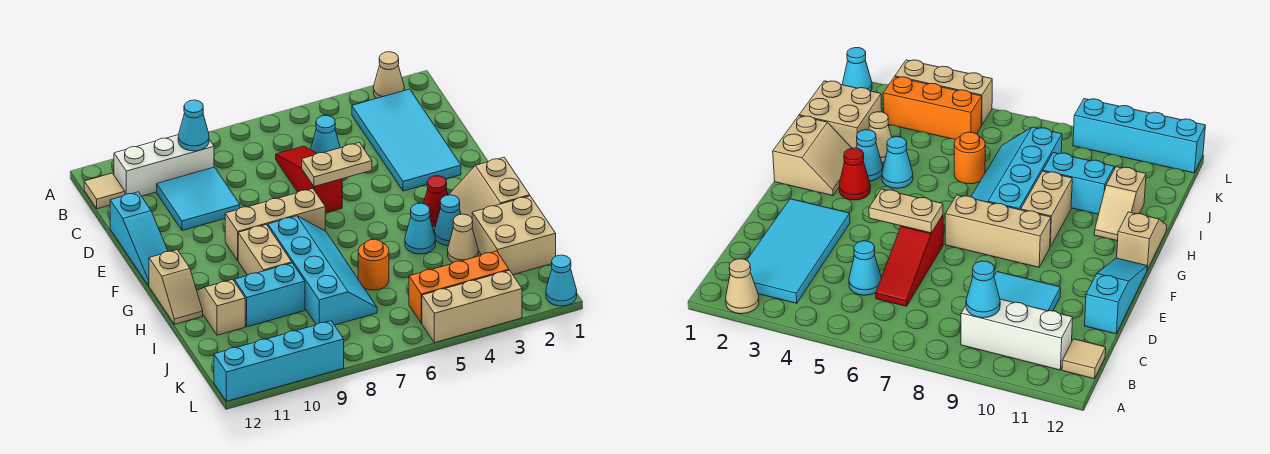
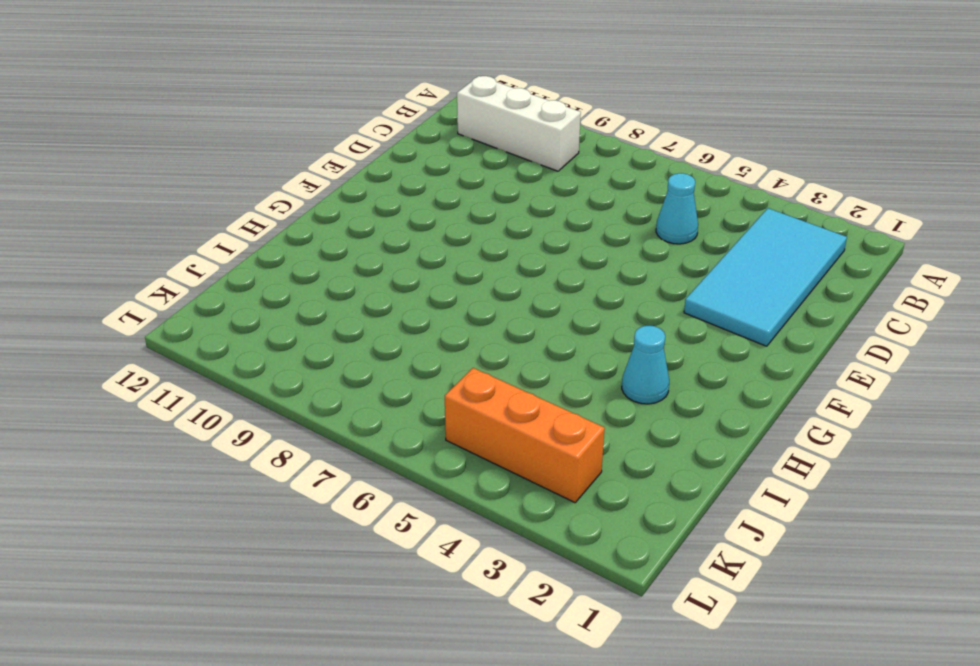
none -> tan 1x1 cone [374,52,404,98]
none -> tan 1x1 tile [84,173,125,209]
none -> red 1x3 slope [276,146,342,213]

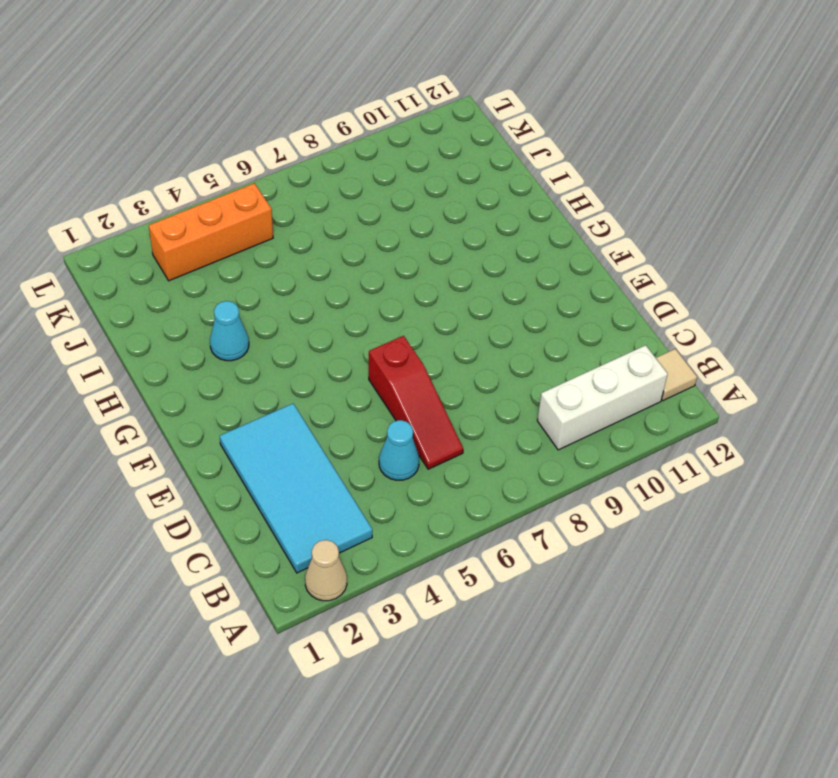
none -> cyan 2x2 tile [157,167,240,231]
none -> cyan 1x3 slope [110,192,168,286]
none -> tan 1x3 brick [225,189,325,260]

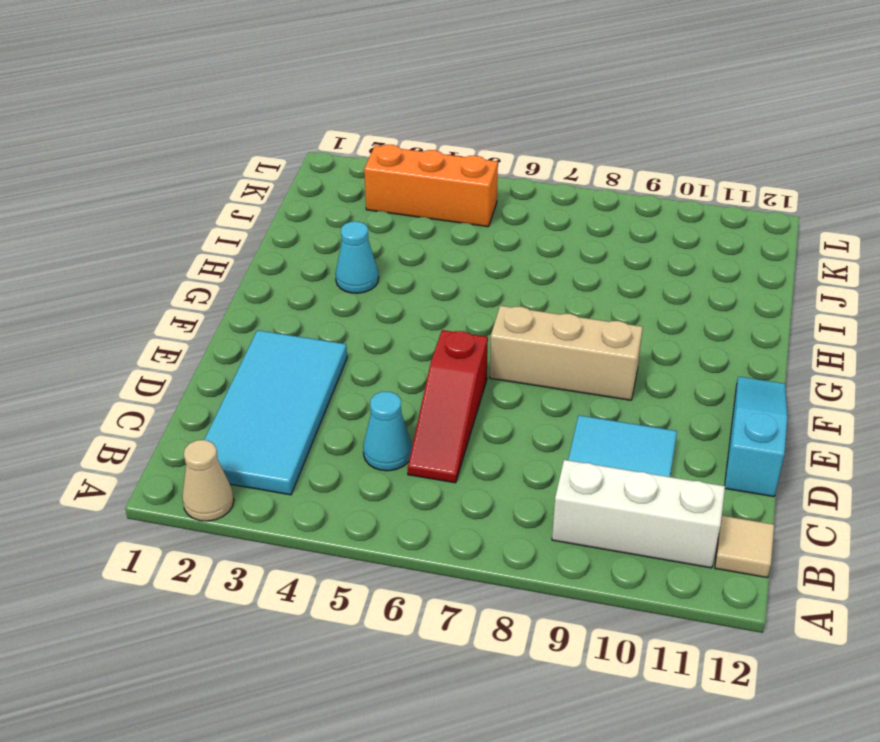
none -> tan 2x2 slope [449,157,530,218]
none -> red 1x1 cone [423,176,448,226]
none -> cyan 2x4 slope [268,216,377,325]

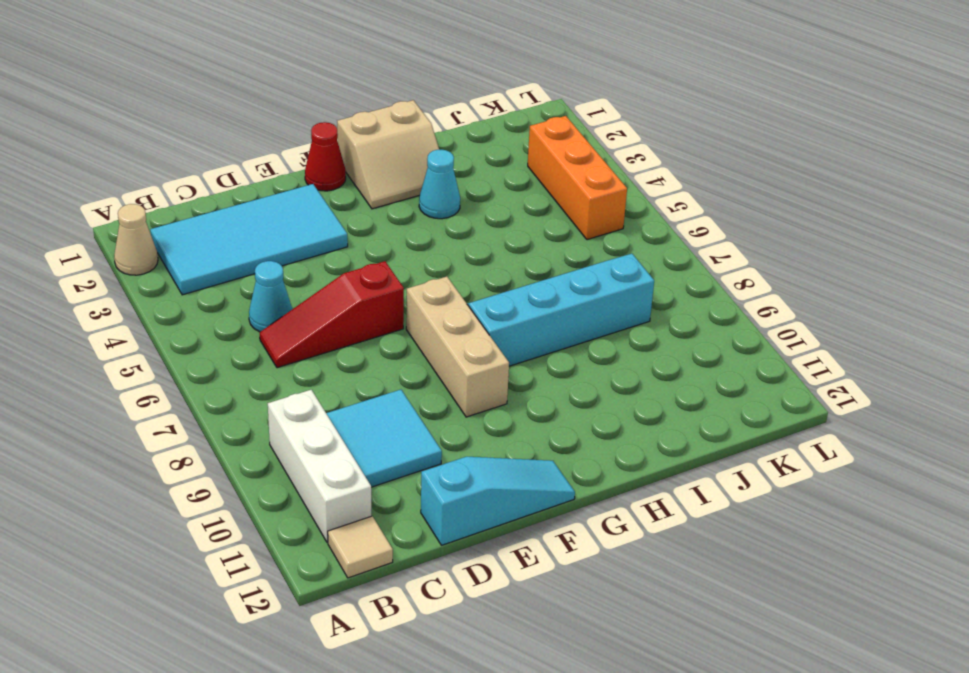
red 1x1 cone [305,122,346,191] -> red 1x1 cone moved to [423,176,448,226]
none -> tan 1x2 brick [238,225,292,275]
none -> tan 1x2 slope [149,250,203,324]
none -> cyan 1x1 cone [405,203,436,254]

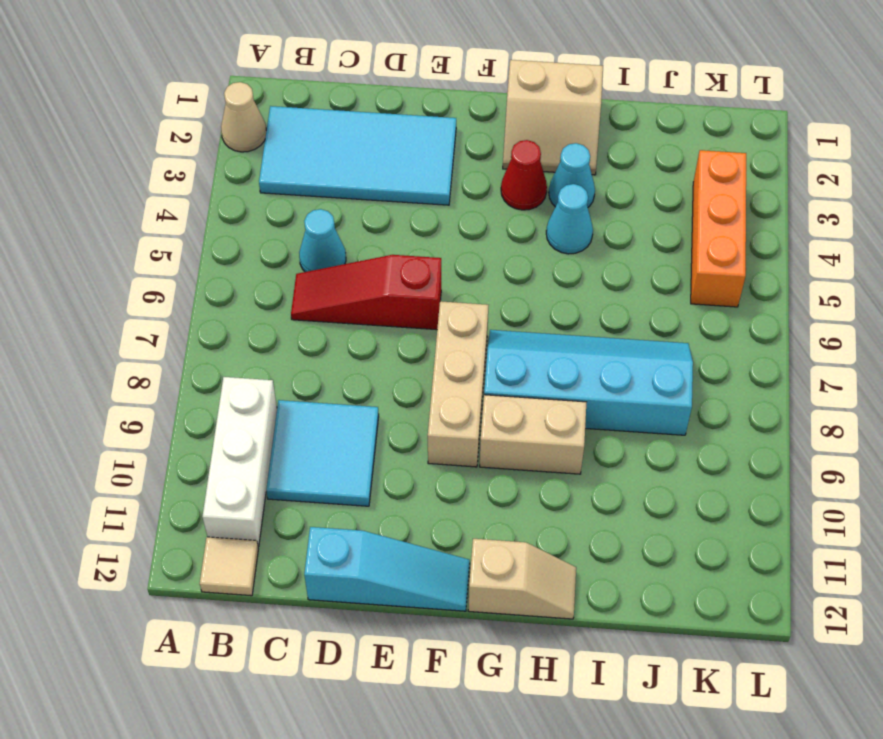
none -> tan 1x2 slope [197,279,245,335]
none -> tan 2x2 brick [472,196,556,275]
none -> tan 1x1 cone [448,214,478,263]

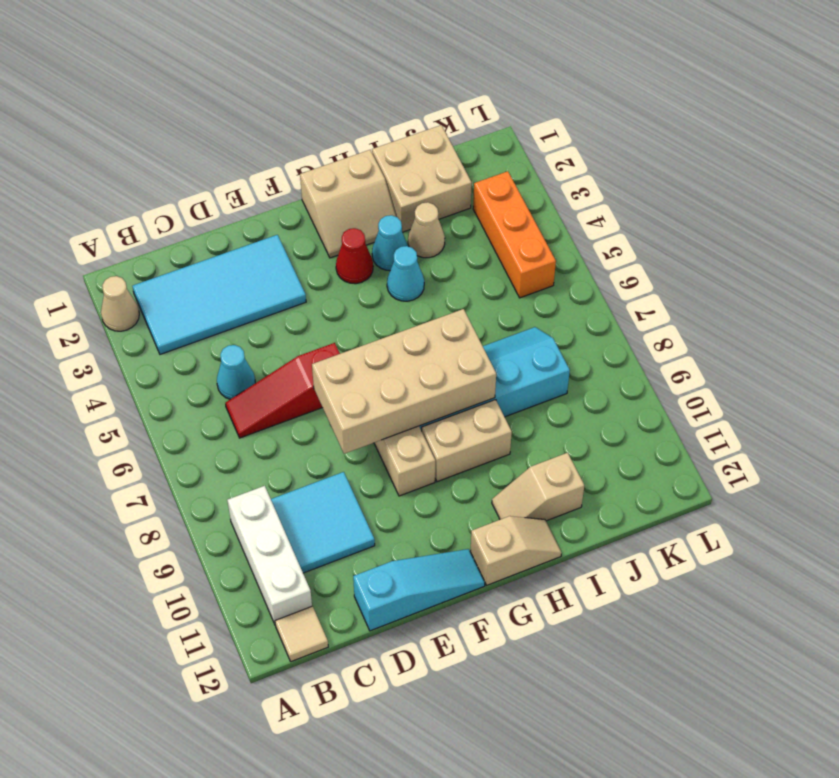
tan 2x4 brick [312,309,496,454] -> none
none -> orange 1x1 round brick [358,239,389,290]
none -> cyan 1x2 brick [234,263,305,327]
none -> cyan 1x1 cone [546,255,577,306]

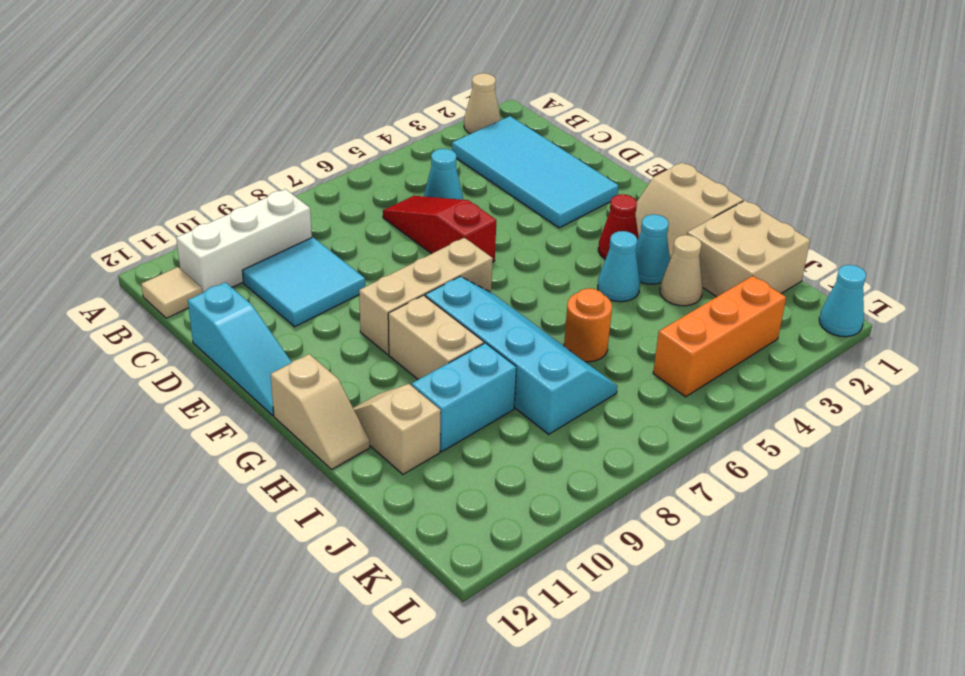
none -> tan 1x3 brick [422,270,522,343]
none -> cyan 1x4 brick [214,321,344,401]
none -> cyan 1x1 cone [178,100,209,151]

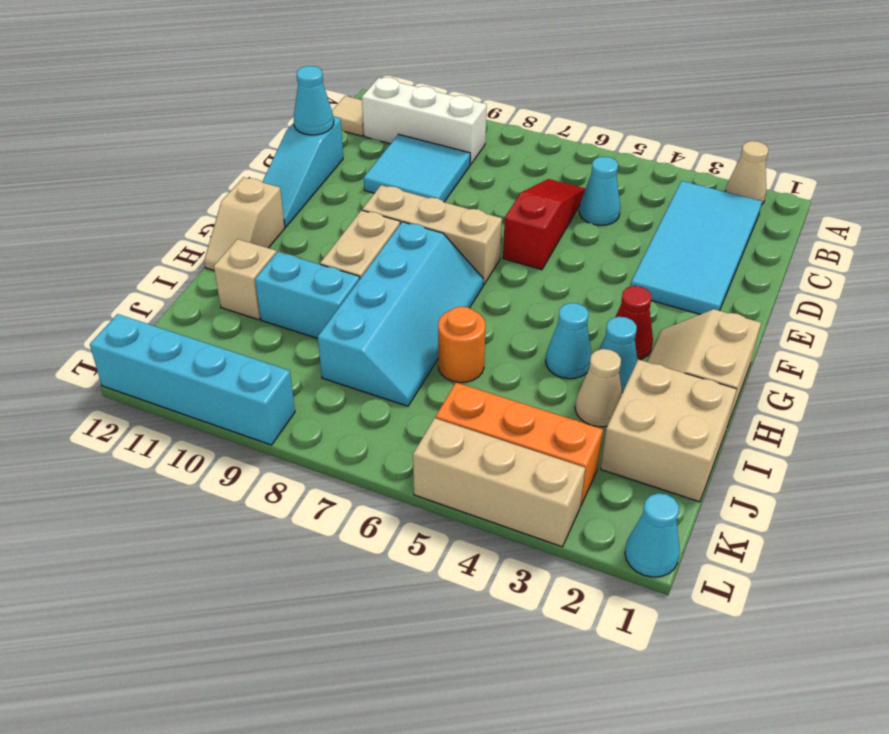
cyan 1x1 cone [294,66,334,135] -> cyan 1x1 cone moved to [178,100,209,151]
none -> tan 1x2 plate [302,143,372,187]

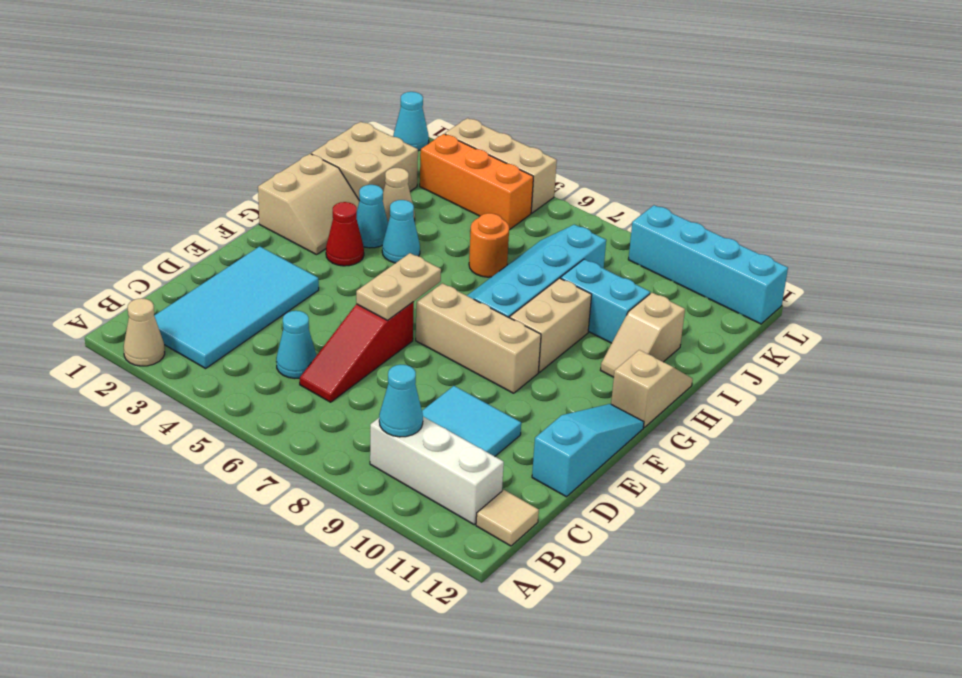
tan 1x2 plate [356,253,441,320] -> tan 1x2 plate turned to [302,143,372,187]

